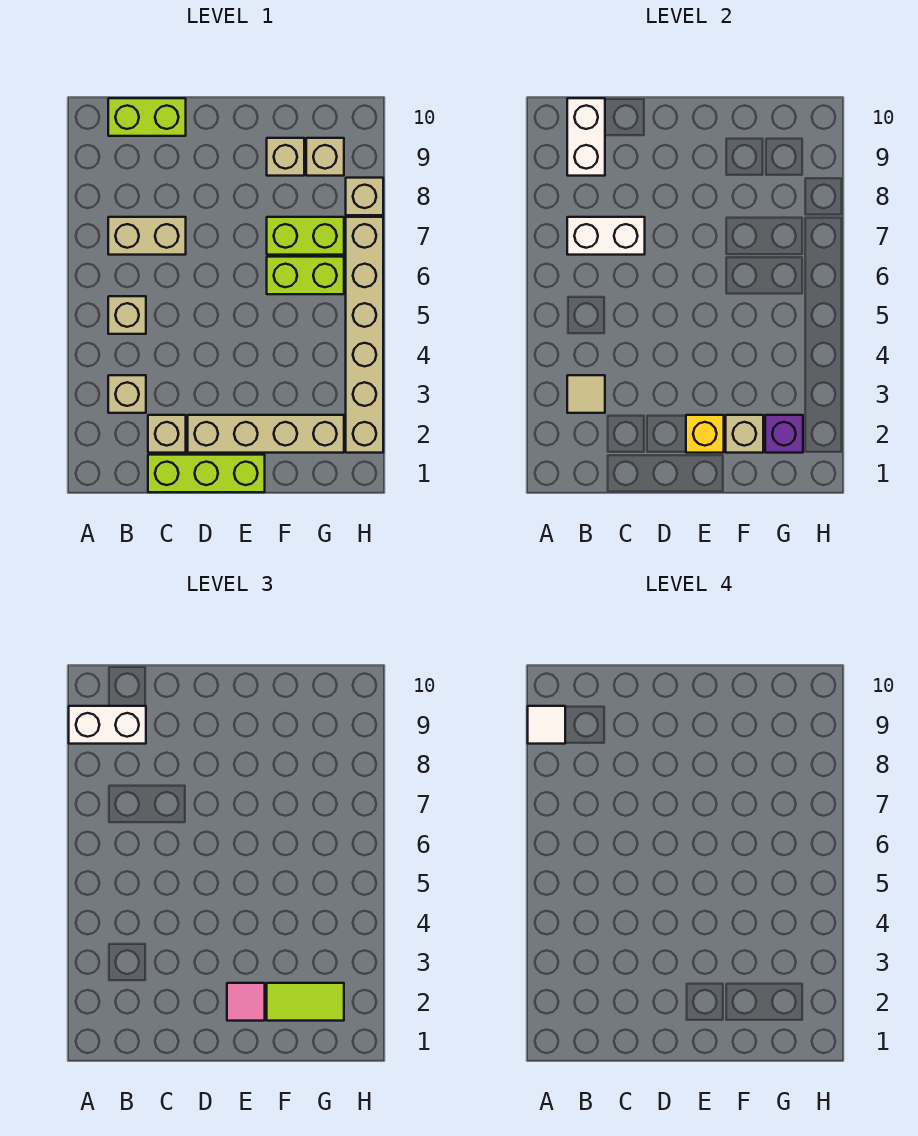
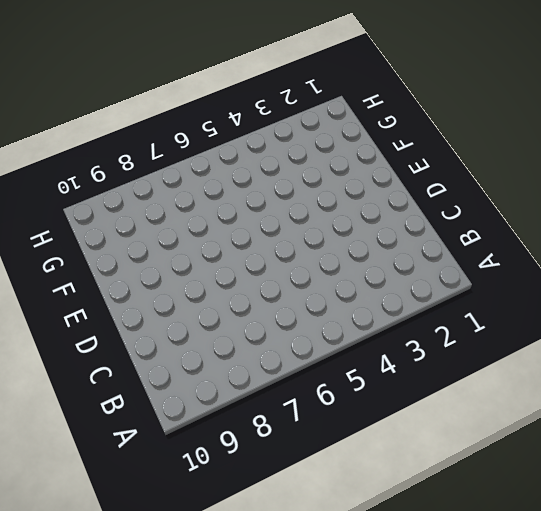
none -> tan 1x1 brick [108,375,146,413]
none -> tan 1x1 brick [108,296,146,334]
none -> tan 1x2 brick [108,217,186,255]

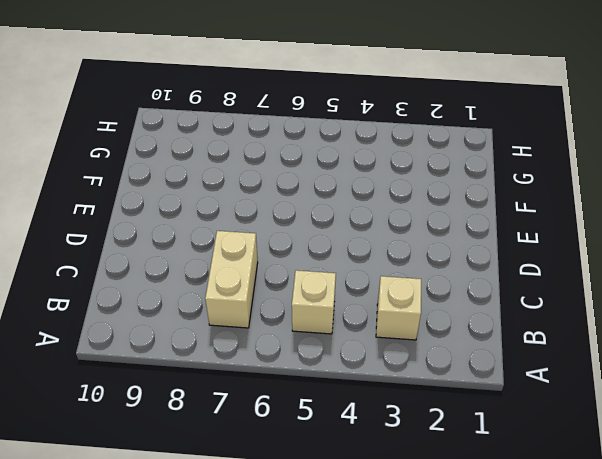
none -> lime 1x2 brick [108,98,186,136]
none -> lime 1x3 brick [148,455,265,492]
none -> tan 1x1 brick [148,415,186,453]

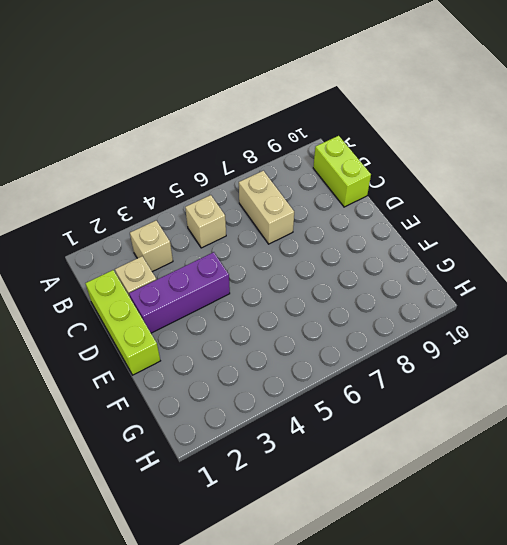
purple 1x3 brick [129,252,230,333] -> tan 1x4 brick [188,415,344,453]
none -> lime 1x2 brick [267,257,344,294]
none -> lime 1x2 brick [267,217,344,255]
none -> tan 1x1 brick [267,138,304,176]

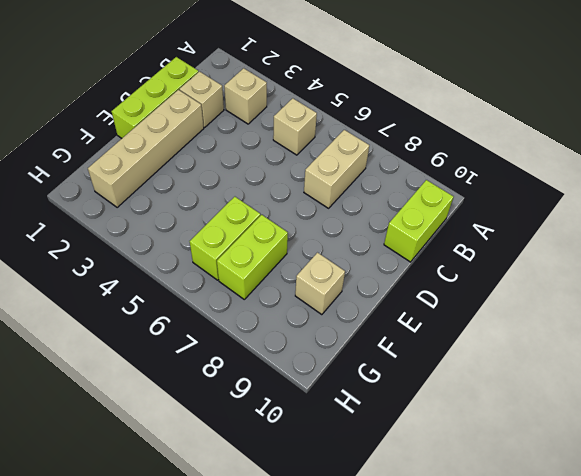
none -> tan 1x1 brick [306,138,344,176]
none -> tan 1x6 brick [346,217,383,453]
none -> tan 1x1 brick [346,178,383,215]

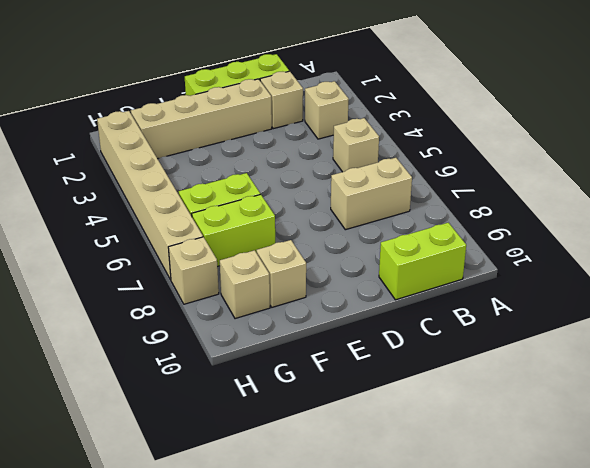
none -> tan 1x1 tile [567,375,605,413]
none -> white 1x2 brick [567,217,645,255]
none -> white 1x2 brick [567,98,605,176]

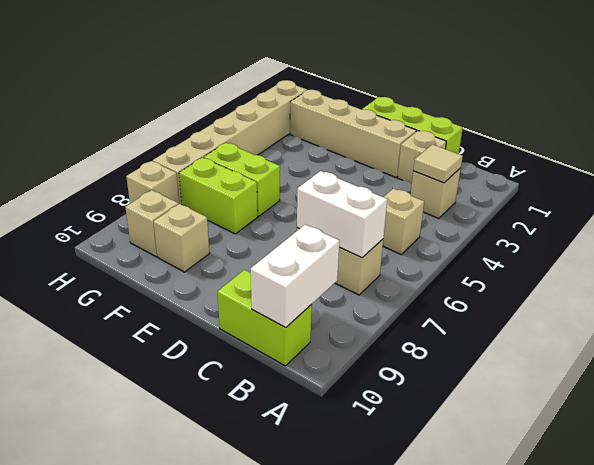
none -> yellow 1x1 brick [686,415,724,453]
none -> tan 1x1 brick [726,415,763,453]
none -> purple 1x1 brick [765,415,803,453]

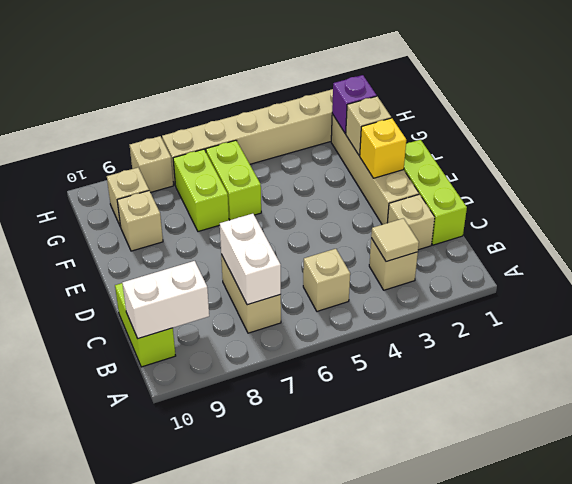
none -> white 1x2 brick [69,706,146,744]
none -> pink 1x1 tile [227,983,265,1021]
none -> lime 1x2 tile [267,983,344,1021]

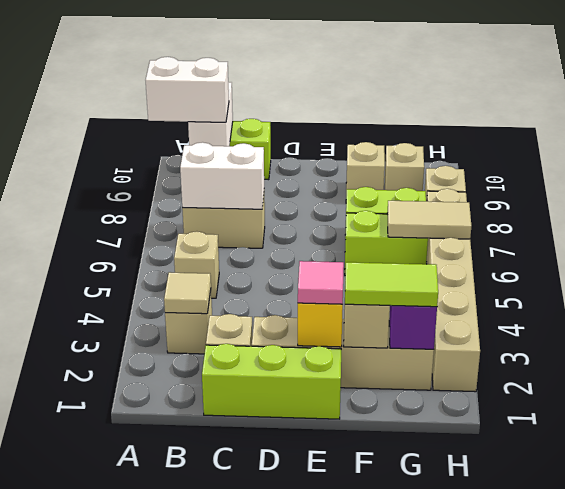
tan 1x2 tile [387,201,471,239] -> none
none -> white 1x1 tile [528,706,565,744]

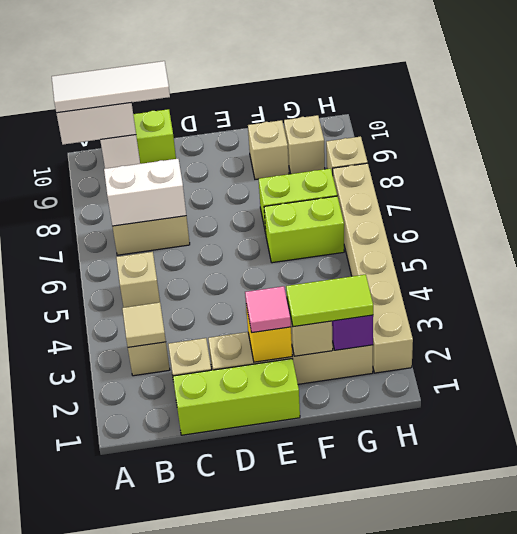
white 1x3 tile [52,61,170,113] -> white 1x1 tile [528,706,565,744]

